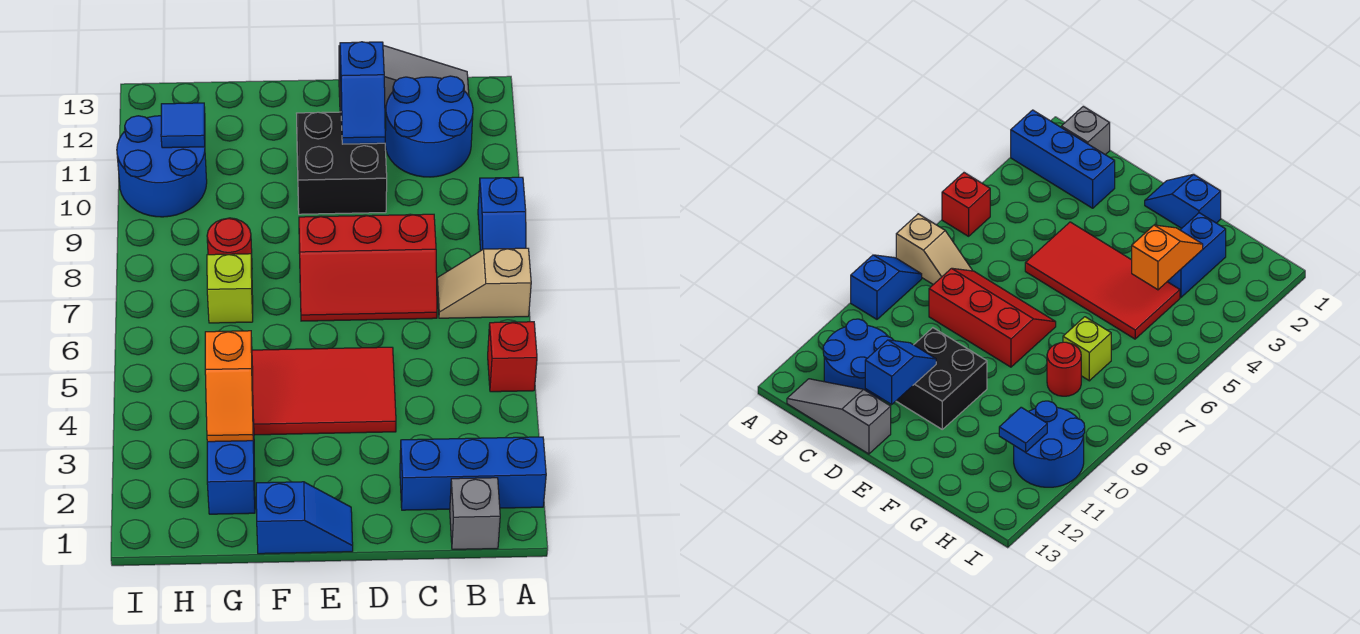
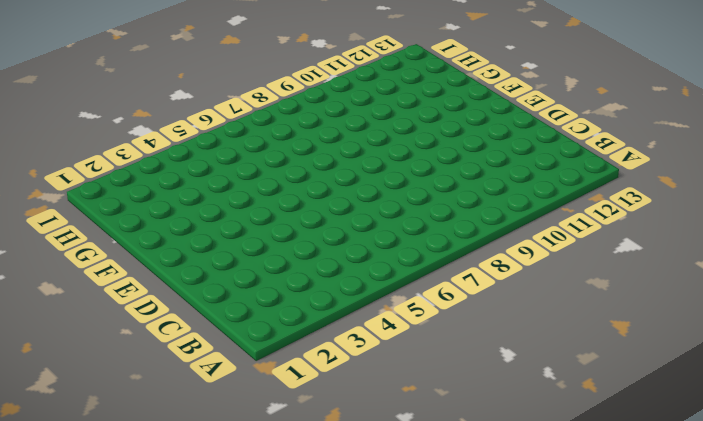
none -> blue 1x3 brick [400,437,546,510]
none -> red 1x1 brick [488,322,537,392]
none -> tan 1x2 slope [437,248,531,318]

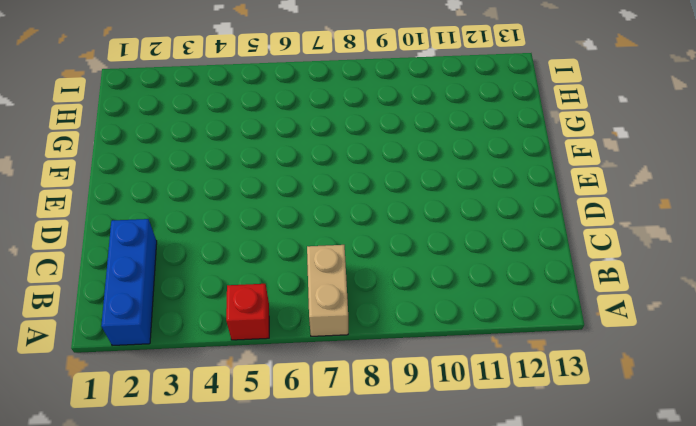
tan 1x2 brick [307,245,348,336] -> tan 1x2 slope [437,248,531,318]
none -> blue 1x2 slope [478,177,526,250]
none -> grey 1x1 brick [450,478,500,549]
none -> blue 2x2 round brick [385,76,473,177]

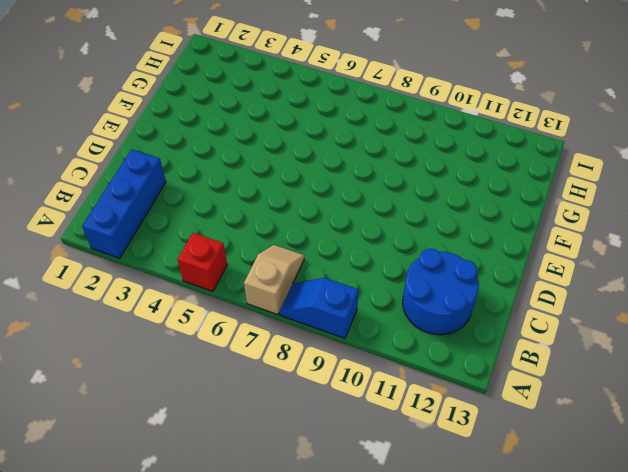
none -> grey 1x1 brick [450,478,500,549]
none -> grey 1x3 slope [339,45,469,112]
none -> red 2x3 slope [299,214,437,321]

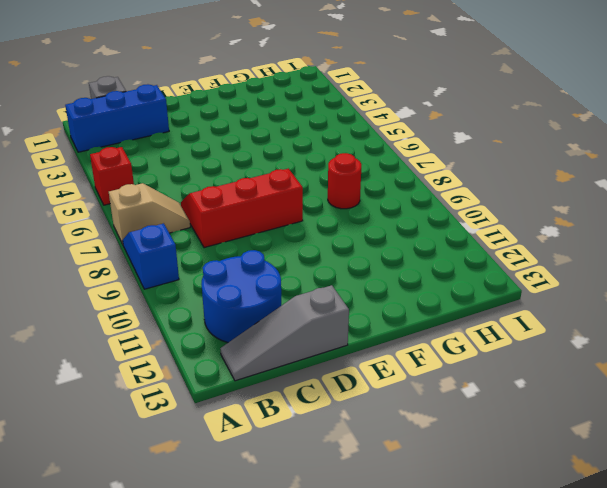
none -> red 2x4 tile [252,347,396,435]
none -> black 2x2 brick [297,112,387,214]
none -> blue 1x2 slope [256,482,353,554]

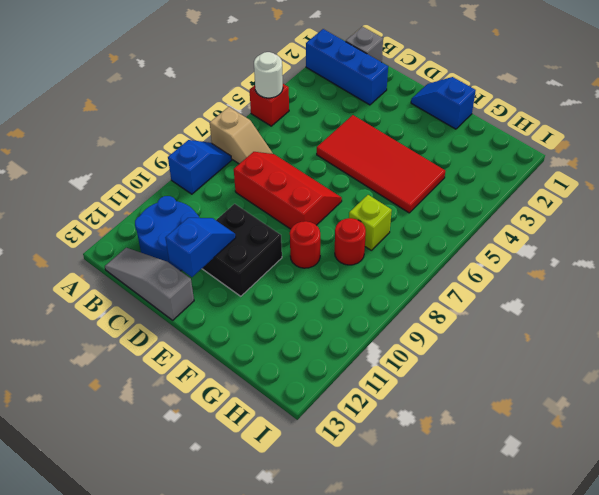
white 1x1 round brick [254,52,283,98] -> none
red 1x1 round brick [290,221,320,268] -> none
none -> blue 1x2 brick [207,419,255,514]
none -> blue 2x2 round brick [117,116,207,217]
none -> orange 1x2 slope [205,331,253,442]

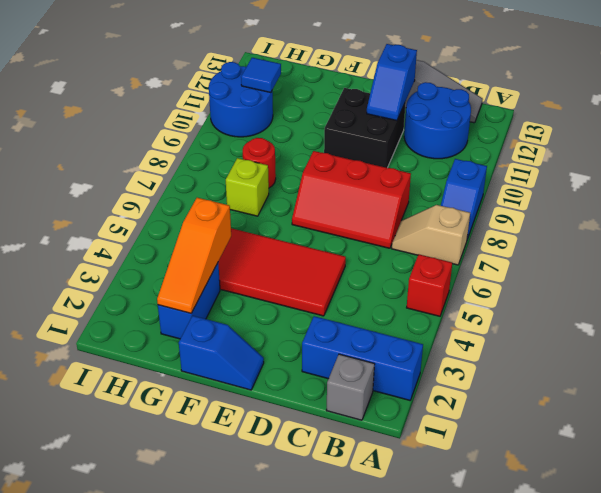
orange 1x3 slope [157,198,231,313] -> orange 1x2 slope [205,331,253,442]

